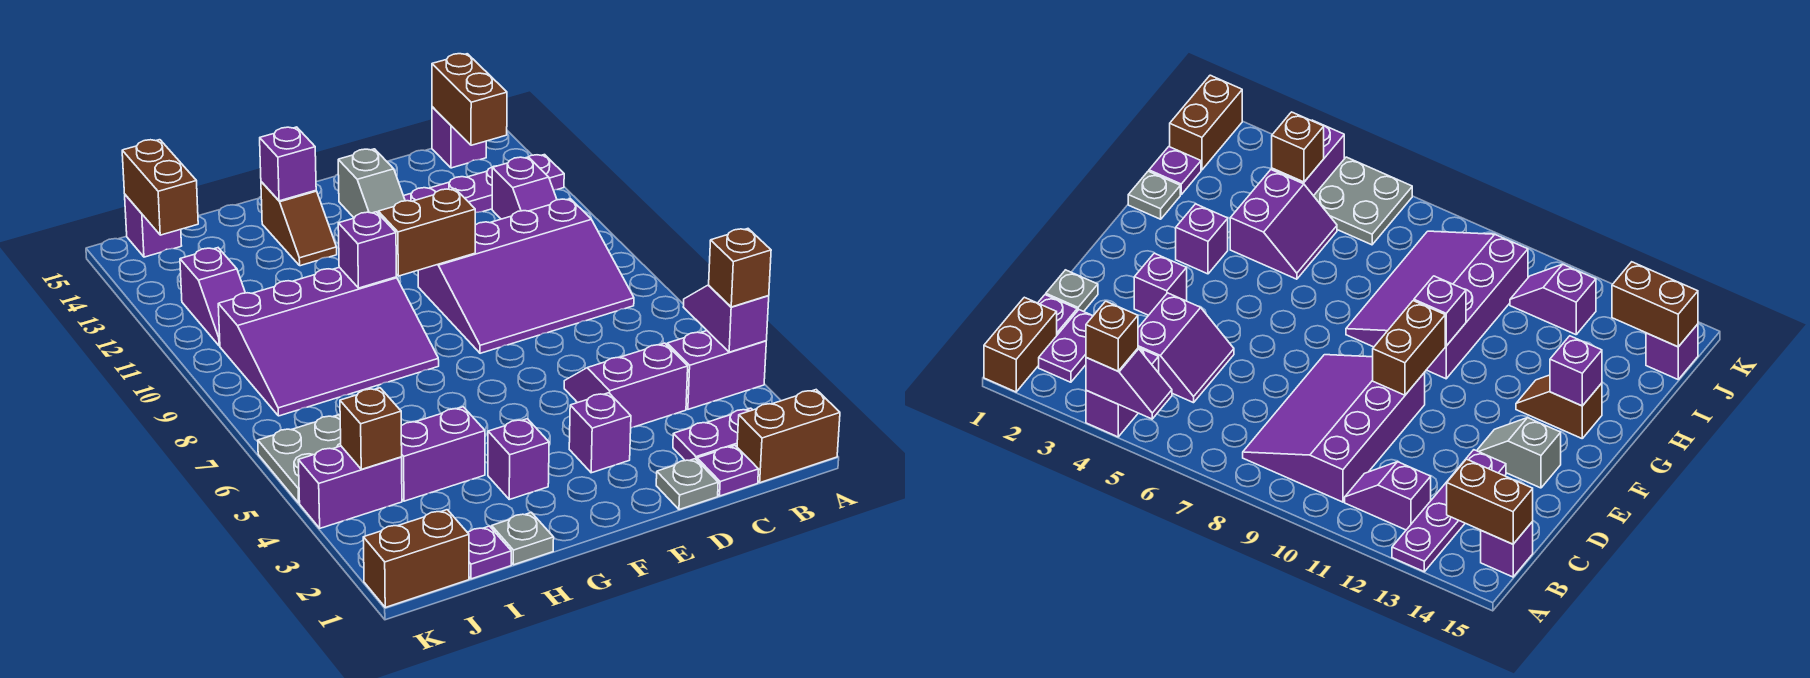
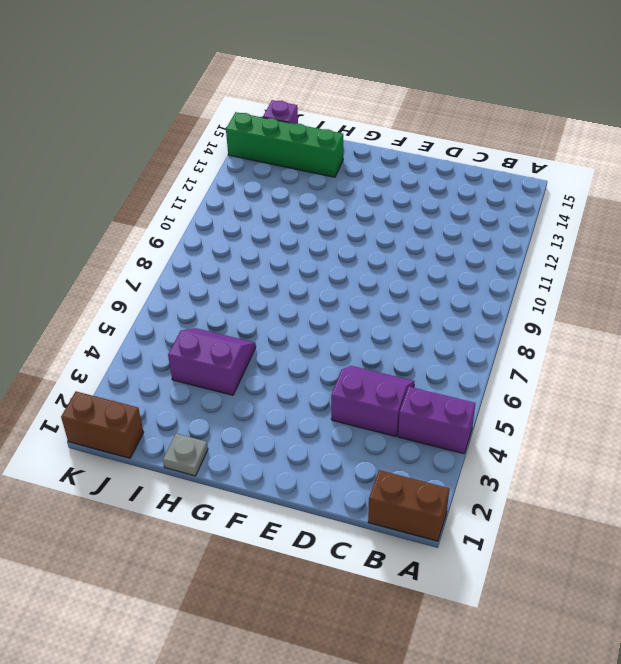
green 1x4 brick [226,112,343,177] -> none
none -> purple 1x4 plate [404,155,564,213]
none -> purple 1x2 plate [673,408,752,461]
none -> purple 3x4 slope [418,199,634,353]
none -> purple 1x2 slope [492,157,557,219]

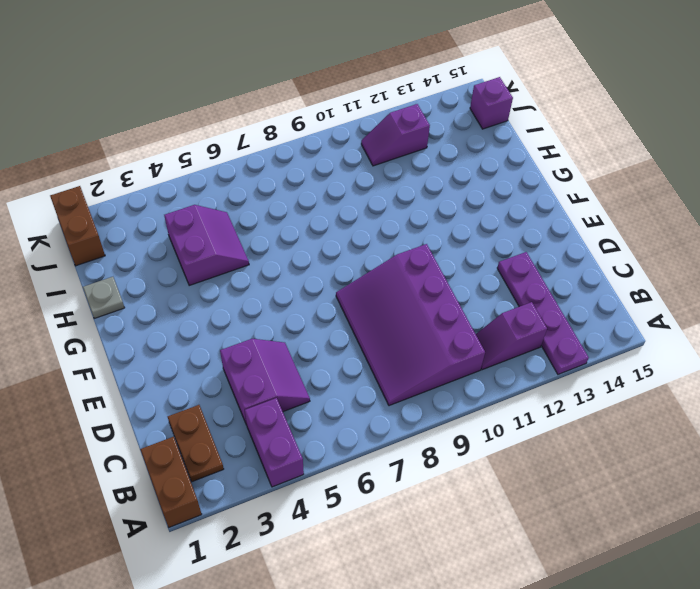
brown 1x2 plate [168,405,224,482] -> purple 1x2 plate [673,408,752,461]
none -> purple 1x1 brick [432,107,486,168]
none -> purple 1x1 plate [697,446,759,496]
none -> grey 1x1 plate [656,459,718,510]
none -> purple 1x1 brick [569,393,631,473]

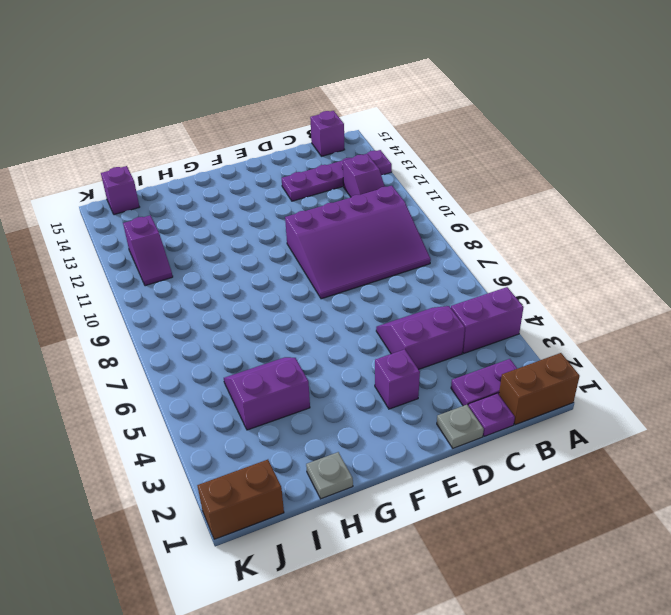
none -> grey 1x2 slope [338,149,405,218]
none -> purple 1x1 brick [488,419,549,499]
none -> purple 3x4 slope [218,267,439,416]
none -> brown 1x2 slope [261,182,337,266]

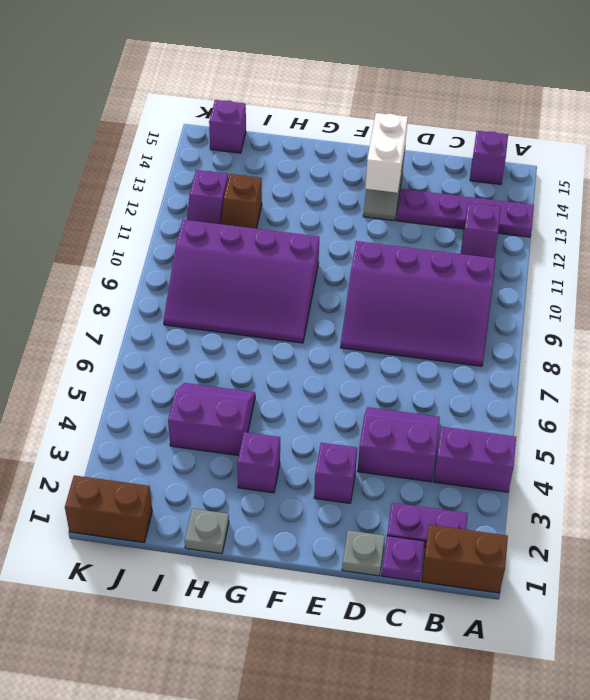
white 1x2 brick [365,113,408,193] -> none
brown 1x2 slope [221,174,262,229] -> brown 1x2 slope moved to [261,182,337,266]
none -> purple 1x1 plate [468,526,511,579]
none -> purple 1x2 brick [298,446,402,528]
none -> grey 2x2 plate [258,415,341,503]
none -> purple 1x2 slope [683,285,769,352]

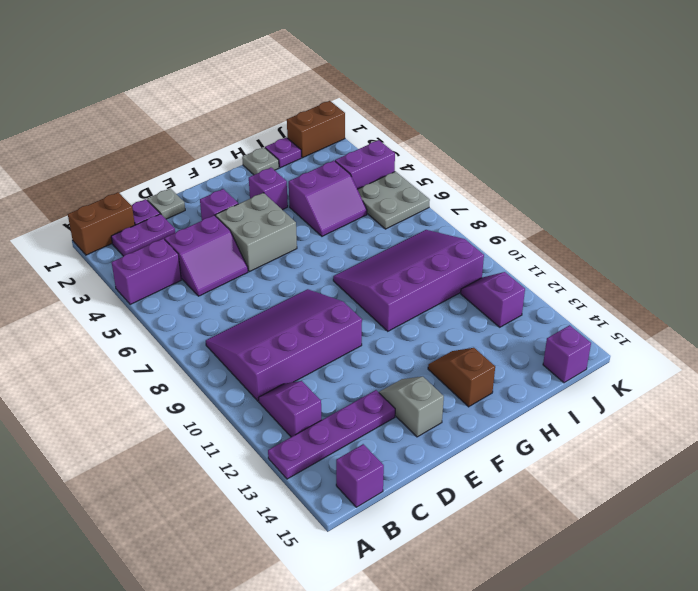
grey 2x2 brick [216,193,297,272] -> none
none -> purple 1x2 slope [683,285,769,352]
none -> brown 1x2 brick [432,54,507,145]
none -> brown 1x2 brick [378,189,475,276]
none -> purple 1x1 brick [338,212,396,288]

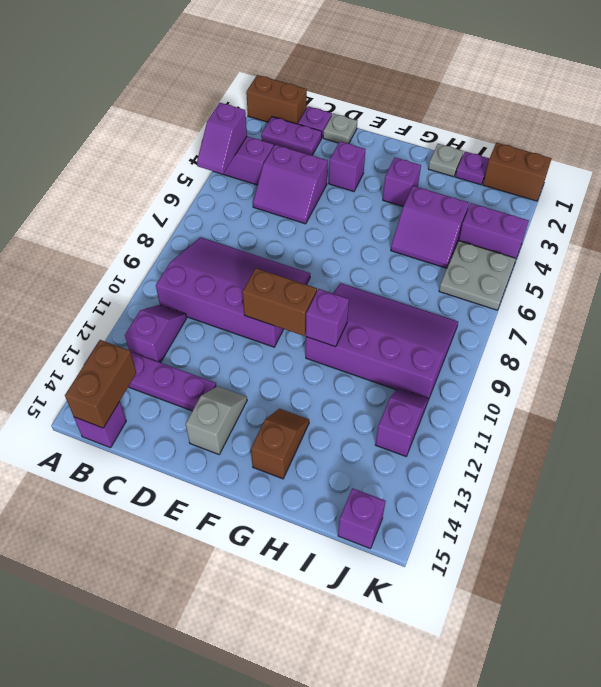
none -> purple 1x1 brick [260,127,316,201]
none -> brown 1x1 brick [340,388,402,469]
none -> brown 1x2 brick [122,140,198,235]
none -> brown 1x1 brick [709,229,771,307]

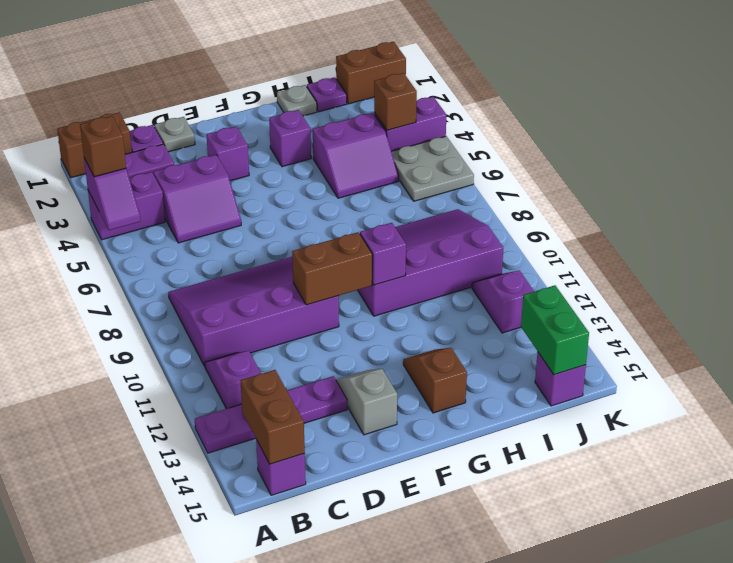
green 1x2 brick [521,285,589,375] -> brown 1x2 brick [122,140,198,235]
none -> purple 1x1 brick [260,127,316,201]

